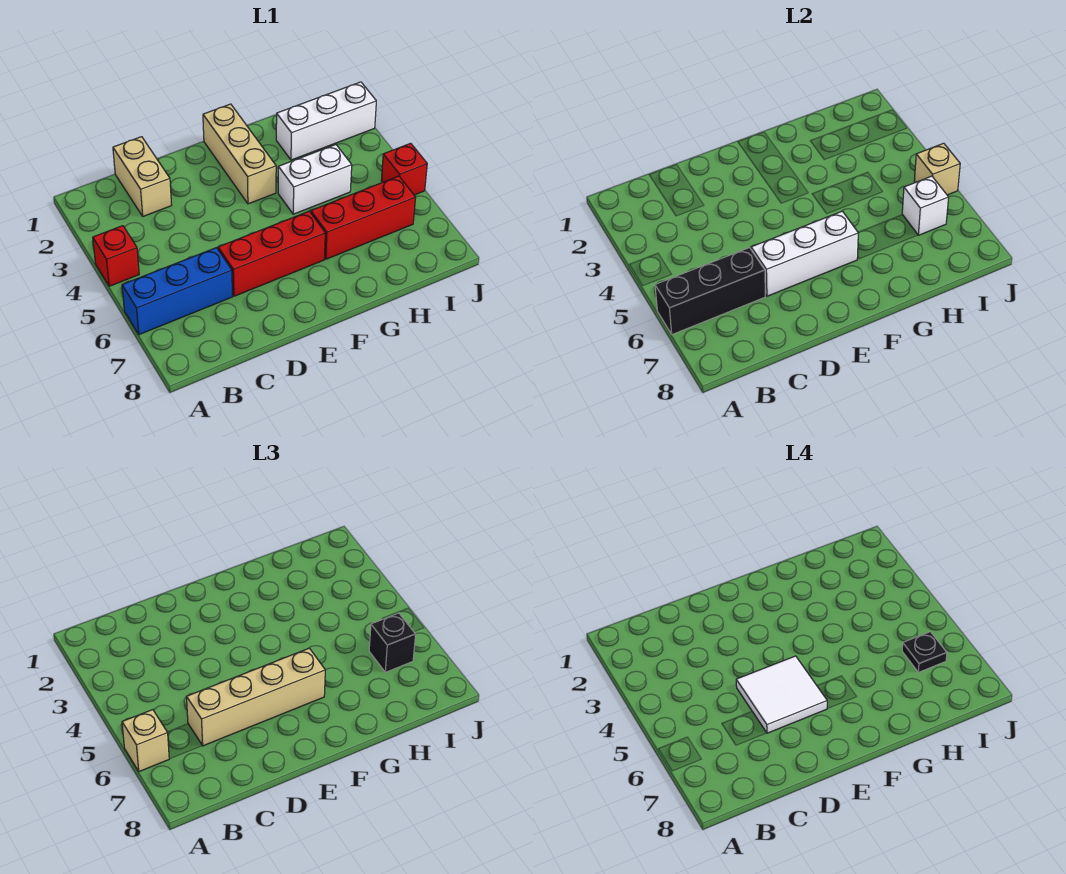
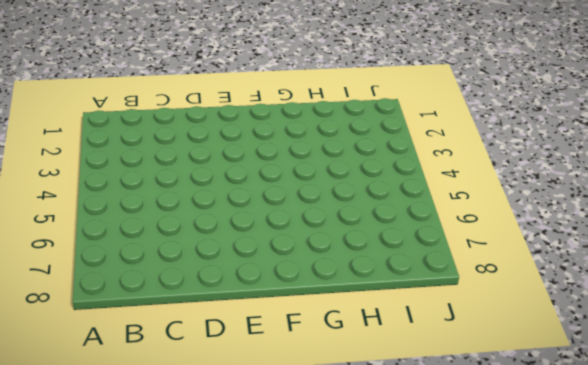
none -> red 1x1 brick [93,226,139,286]
none -> blue 1x3 brick [122,248,232,335]
none -> tan 1x2 brick [113,137,172,216]

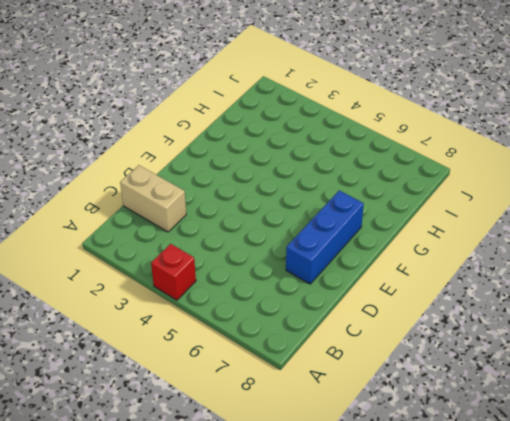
blue 1x3 brick [286,190,364,284] -> blue 1x3 brick moved to [122,248,232,335]
none -> red 1x3 brick [218,211,325,296]
none -> tan 1x3 brick [203,104,276,204]
none -> white 1x2 brick [278,145,352,214]

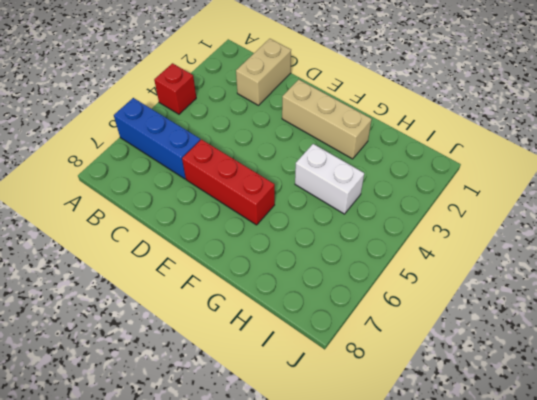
tan 1x3 brick [282,80,372,159] -> tan 1x3 brick turned to [203,104,276,204]
none -> red 1x3 brick [311,176,416,259]
none -> white 1x3 brick [276,82,376,160]
none -> red 1x1 brick [381,143,427,195]

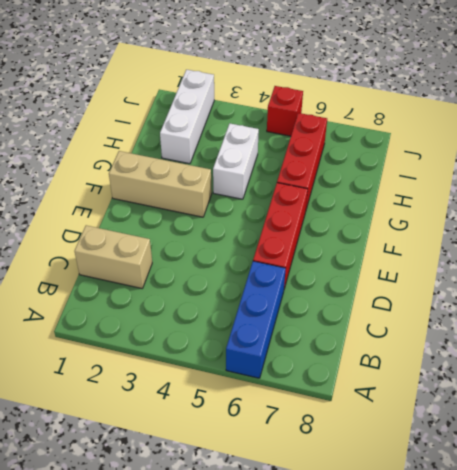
none -> red 1x1 brick [93,226,139,286]
none -> black 1x3 brick [655,248,765,335]
none -> white 1x3 brick [751,211,858,296]

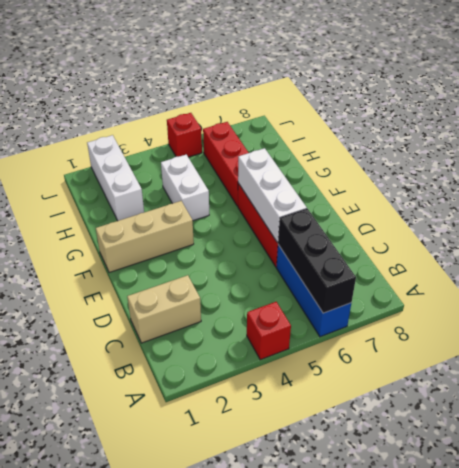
none -> white 1x1 brick [902,176,949,235]
none -> tan 1x1 brick [914,143,960,195]
none -> tan 1x1 brick [122,710,169,772]

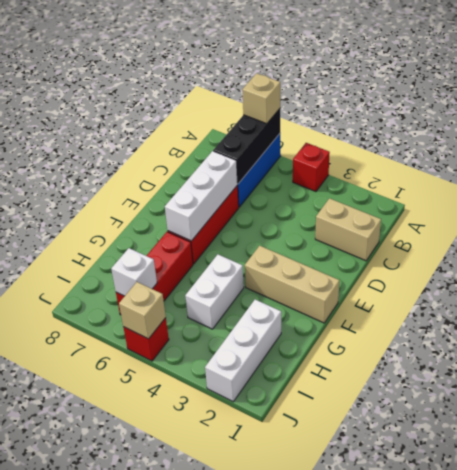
none -> tan 1x4 brick [187,648,325,746]
none -> black 1x1 brick [369,613,416,672]
none -> white 2x2 tile [736,656,827,733]

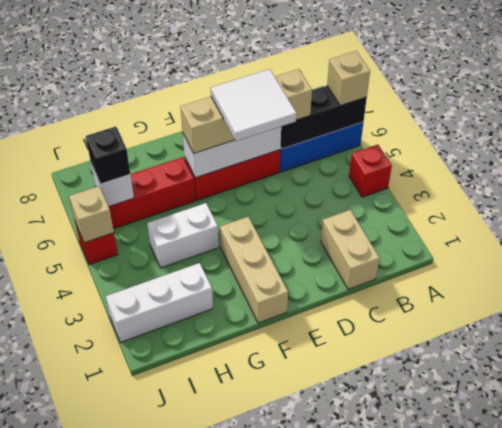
none -> black 1x1 plate [902,632,947,672]

